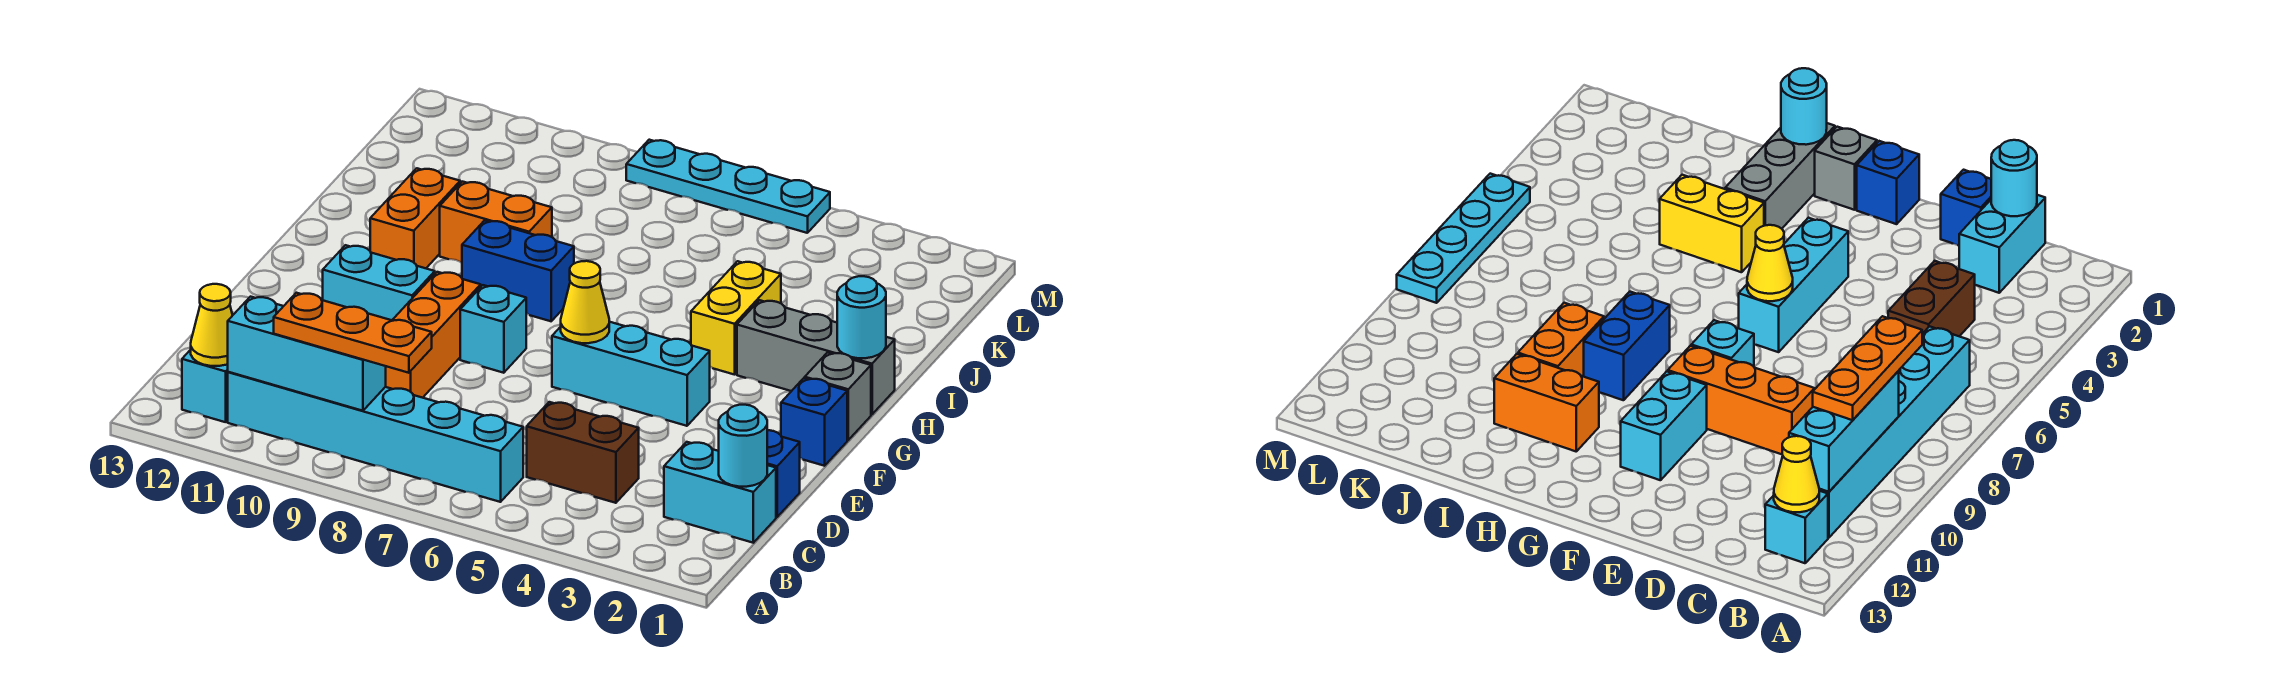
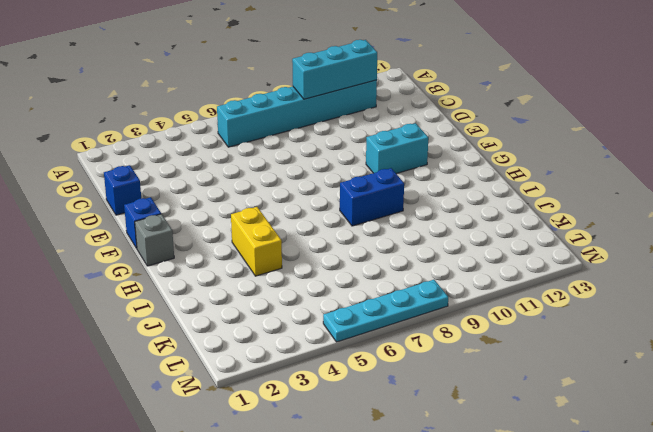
none -> cyan 1x1 brick [182,350,228,422]
none -> cyan 1x2 brick [664,442,776,543]
none -> brown 1x2 brick [527,402,639,503]

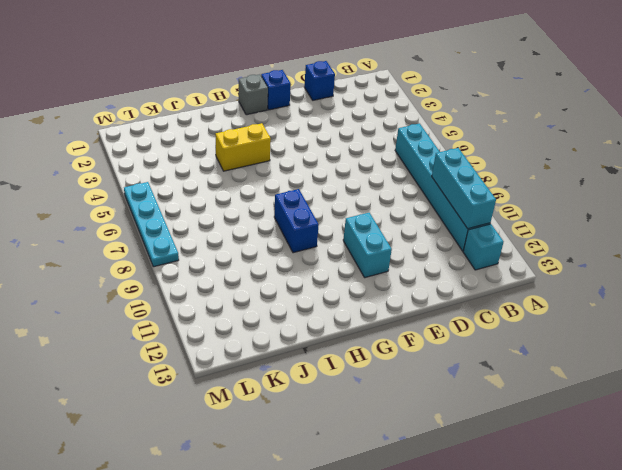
none -> cyan 1x2 brick [664,442,776,543]
none -> brown 1x2 brick [527,402,639,503]
none -> orange 1x3 brick [386,272,481,398]

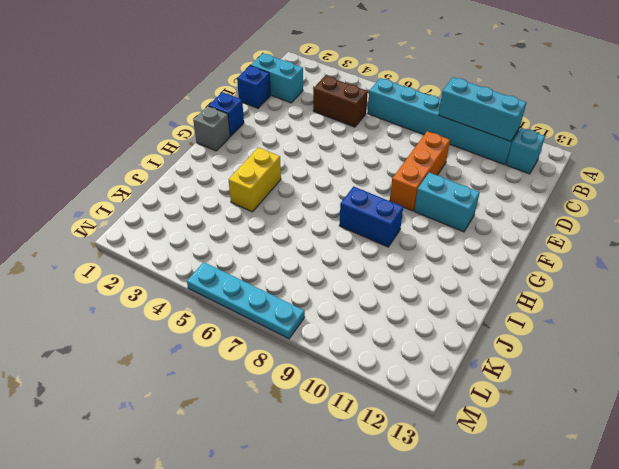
none -> cyan 1x3 brick [552,322,710,426]
none -> cyan 1x1 brick [460,285,526,373]
none -> grey 1x3 brick [737,300,895,414]

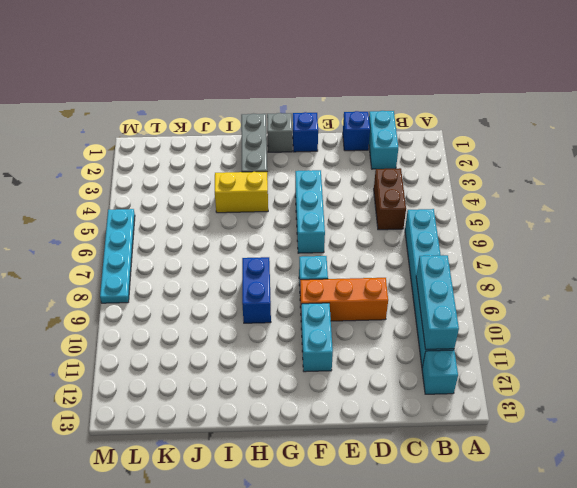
none -> orange 1x2 brick [370,168,460,268]
none -> orange 1x2 brick [440,182,552,263]
none -> yellow 1x1 cone [191,284,233,366]

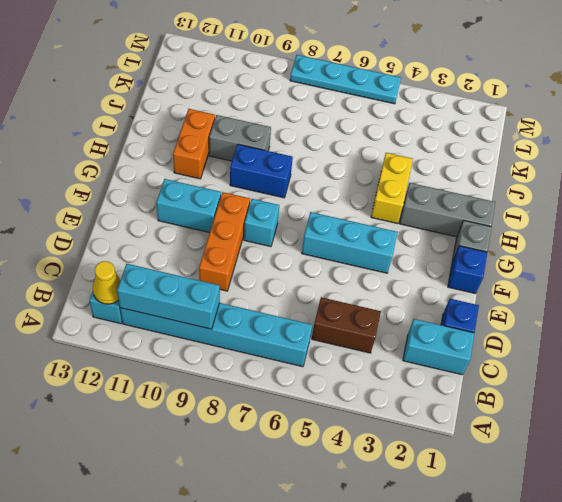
grey 1x2 brick [209,115,271,161] -> orange 1x2 brick [440,182,552,263]
none -> cyan 1x1 round brick [719,405,767,487]
none -> yellow 1x1 cone [561,261,609,343]
none -> cyan 1x1 round brick [837,276,886,358]

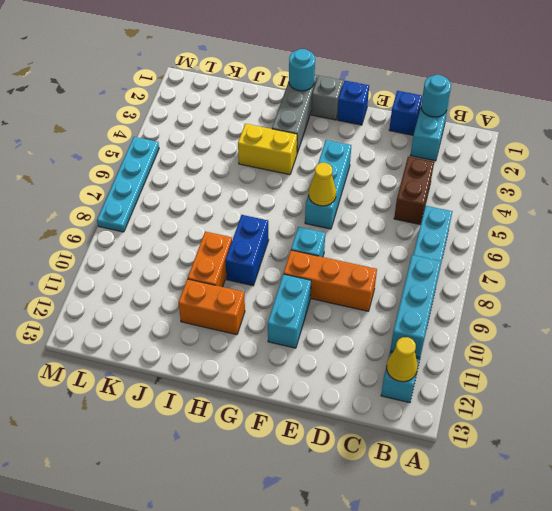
none -> orange 1x3 plate [274,293,432,373]

